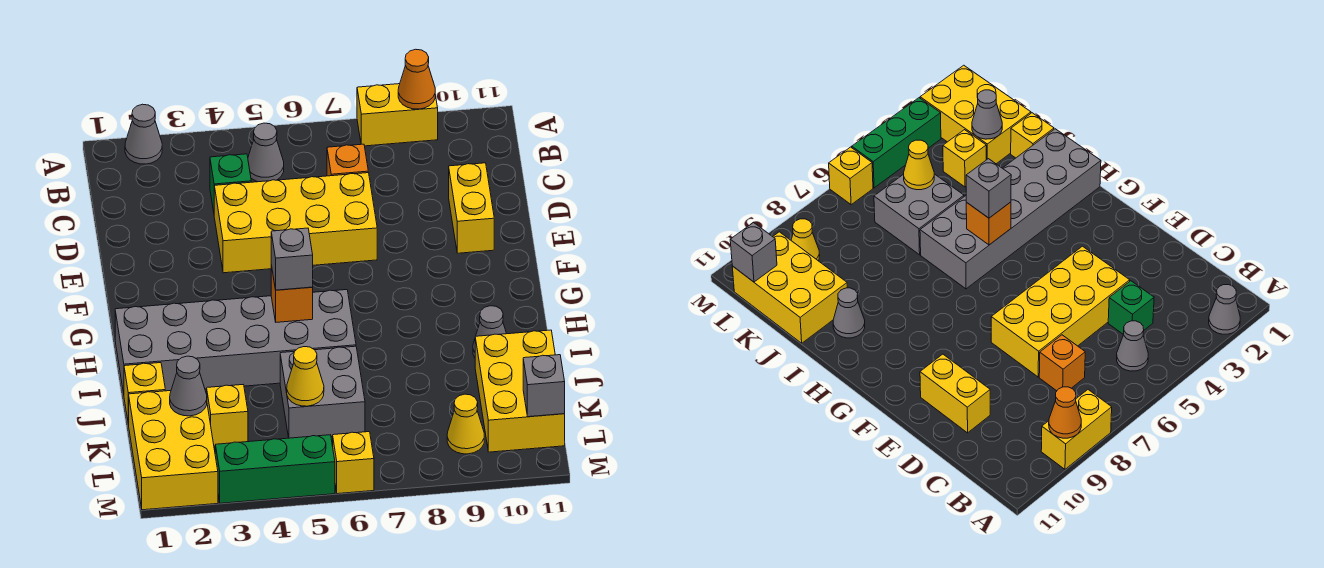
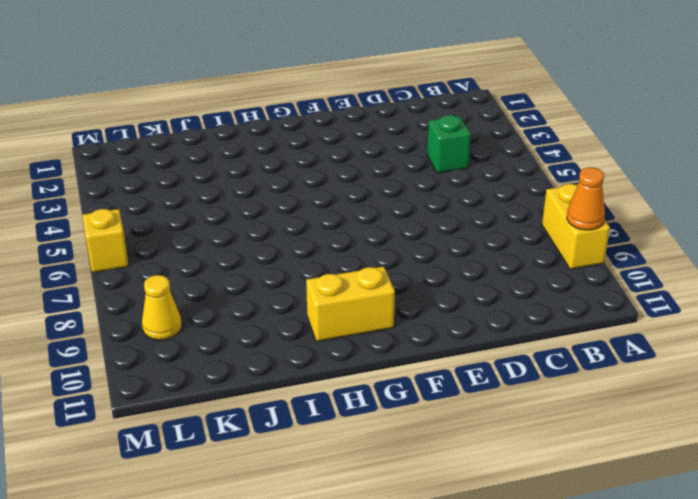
yellow 1x2 brick [306,266,395,341] -> yellow 1x2 brick moved to [449,163,494,253]
none -> grey 1x1 cone [125,104,162,164]
none -> grey 1x1 cone [248,123,284,182]
none -> orange 1x1 brick [327,144,368,176]

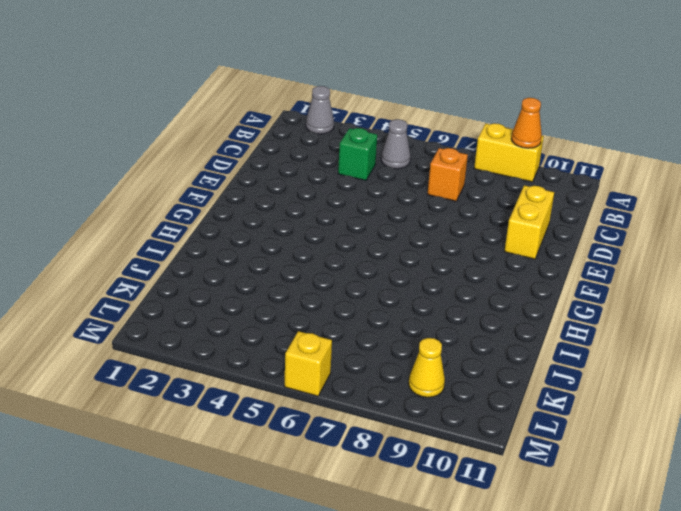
none -> yellow 2x4 brick [214,173,377,273]
none -> grey 2x6 brick [115,290,356,394]
none -> grey 1x1 cone [473,306,507,358]

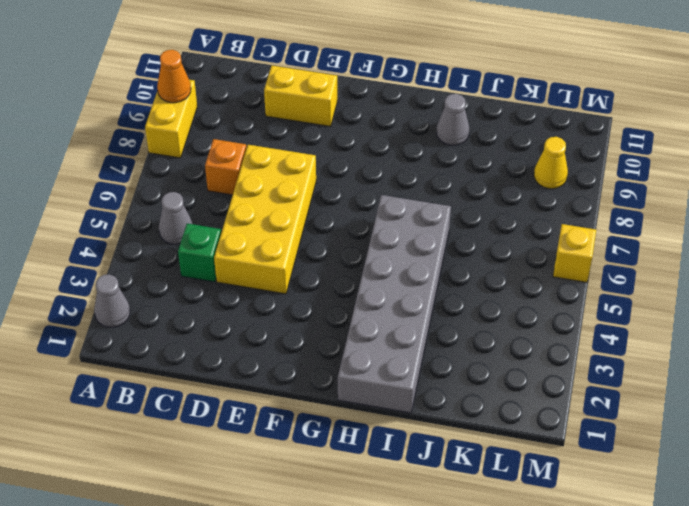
none -> yellow 1x1 brick [124,363,165,424]
none -> grey 2x2 brick [280,346,365,438]
none -> yellow 2x3 brick [475,330,565,452]

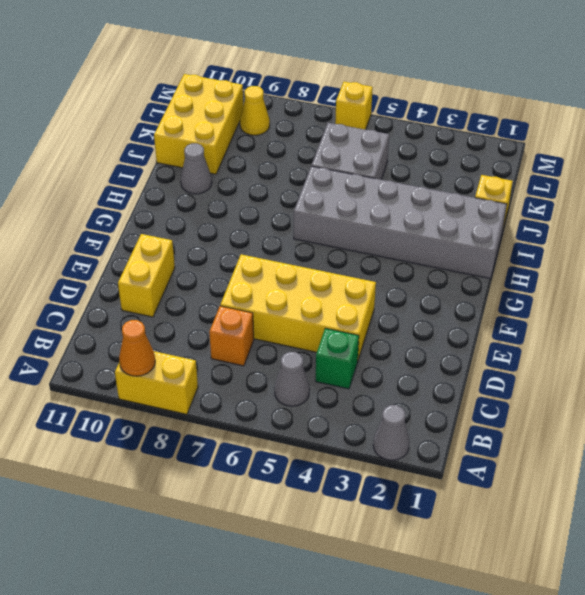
none -> yellow 2x3 brick [129,391,218,510]
none -> yellow 1x1 brick [207,385,248,446]
none -> green 1x3 brick [215,435,335,503]

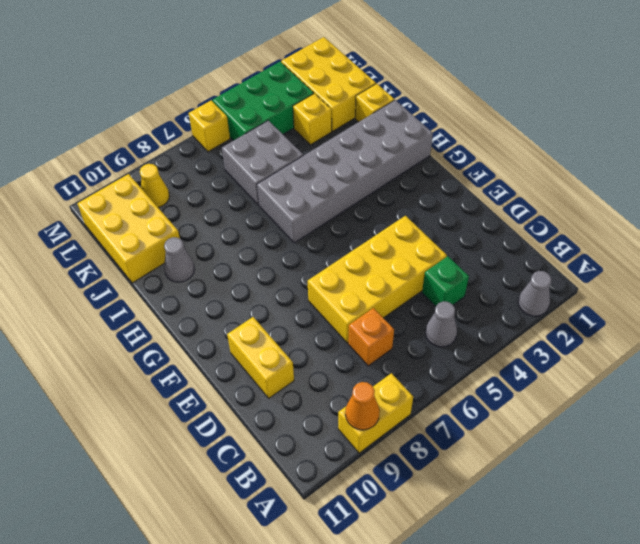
green 2x3 brick [213,62,314,141] -> green 1x3 brick [215,435,335,503]
none -> orange 1x1 brick [271,265,313,322]
none -> grey 1x1 cone [170,356,207,416]
none -> yellow 1x1 cone [287,347,324,406]

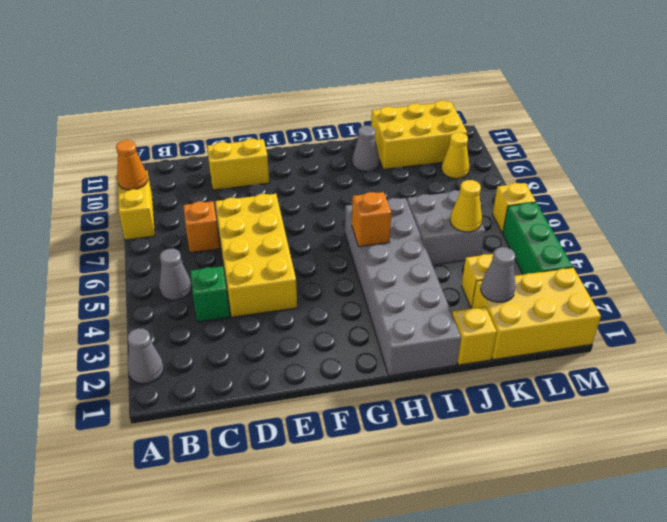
none -> grey 1x1 brick [523,355,565,417]
none -> grey 1x1 brick [271,228,313,290]

